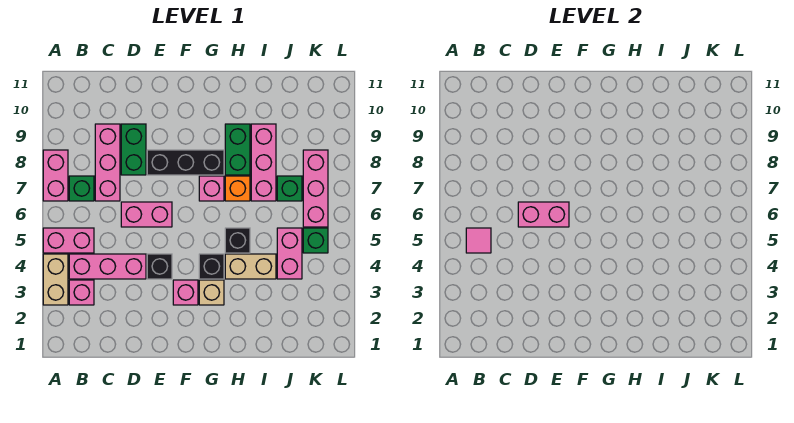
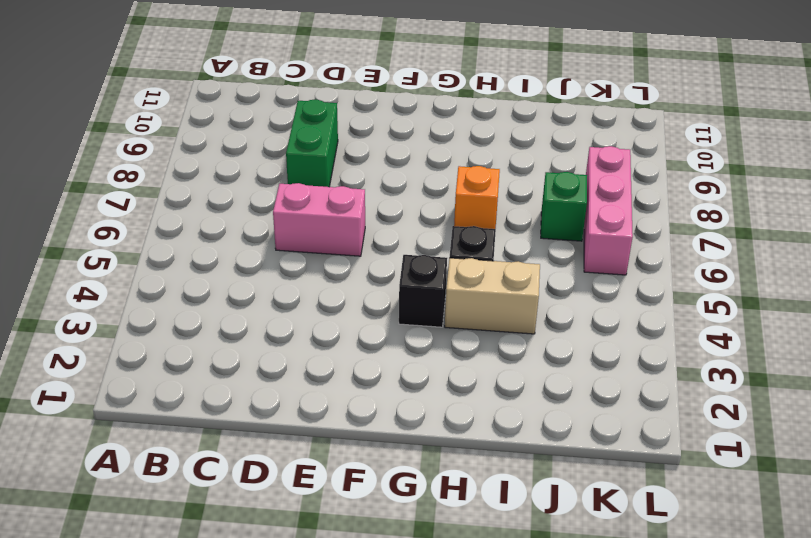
none -> tan 1x2 brick [43,254,68,305]
none -> pink 1x2 brick [43,228,94,253]
none -> pink 1x2 brick [43,150,68,201]

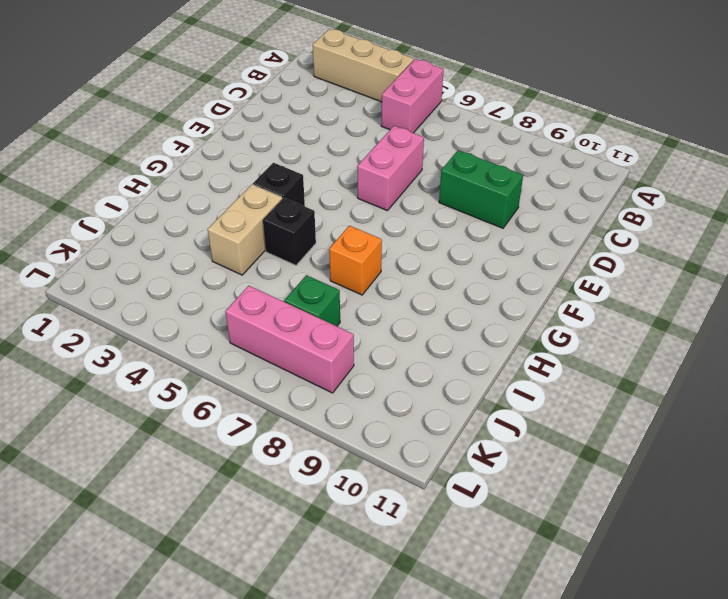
tan 1x3 brick [313,29,414,102] -> tan 1x2 brick [43,254,68,305]
none -> pink 1x2 brick [43,150,68,201]
none -> pink 1x1 brick [69,280,94,305]
none -> pink 1x3 brick [69,254,146,279]

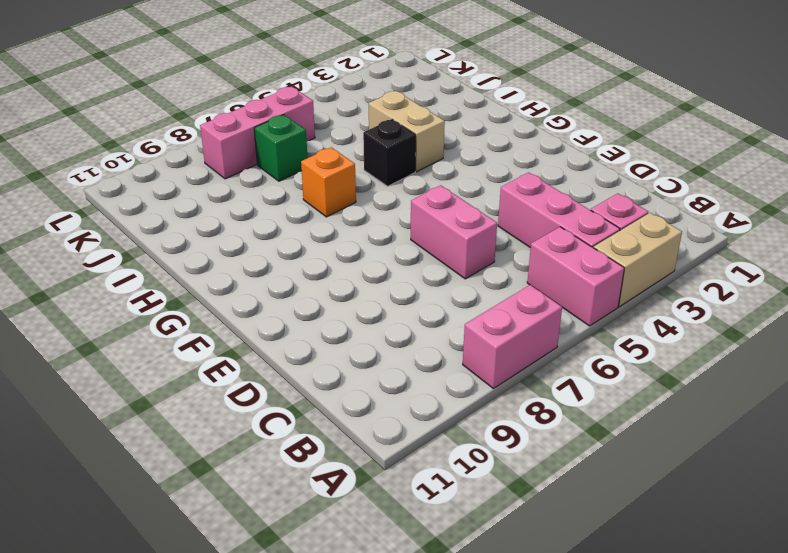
none -> green 1x1 brick [69,176,94,201]
none -> pink 1x3 brick [95,124,120,201]
none -> green 1x2 brick [121,124,146,175]

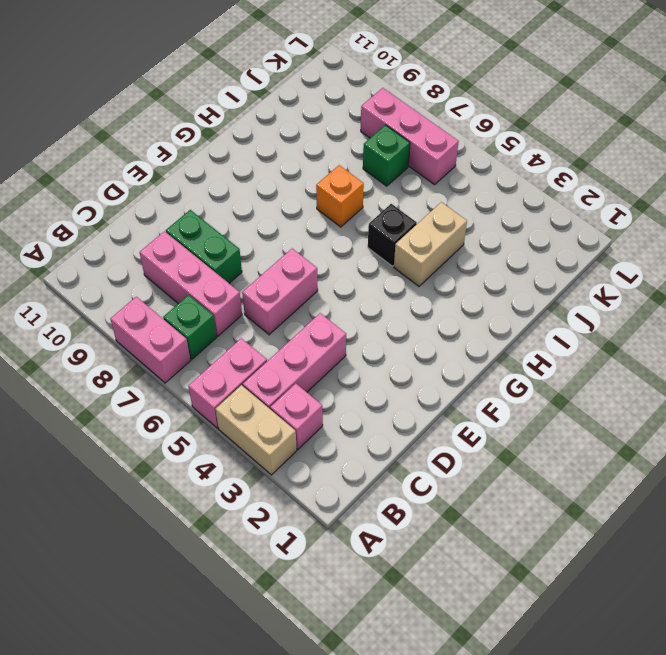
none -> black 1x1 brick [147,254,172,279]
none -> black 1x3 brick [147,150,224,175]
none -> pink 1x1 brick [173,280,198,305]

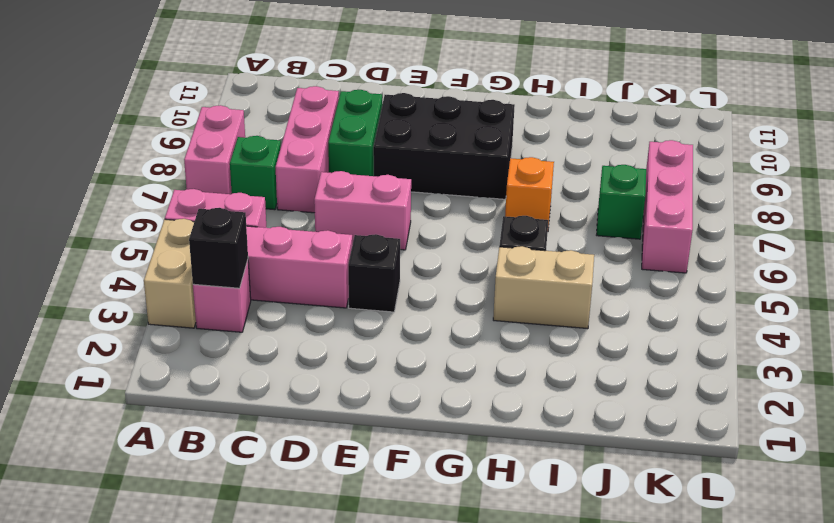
black 1x1 brick [189,208,248,288] -> black 1x1 brick moved to [199,254,224,279]
black 2x3 brick [373,93,515,199] -> black 1x3 brick [147,150,224,175]
none -> pink 1x1 brick [173,280,198,305]
none -> tan 1x1 brick [199,280,224,305]
none -> pink 1x1 brick [199,176,224,201]

